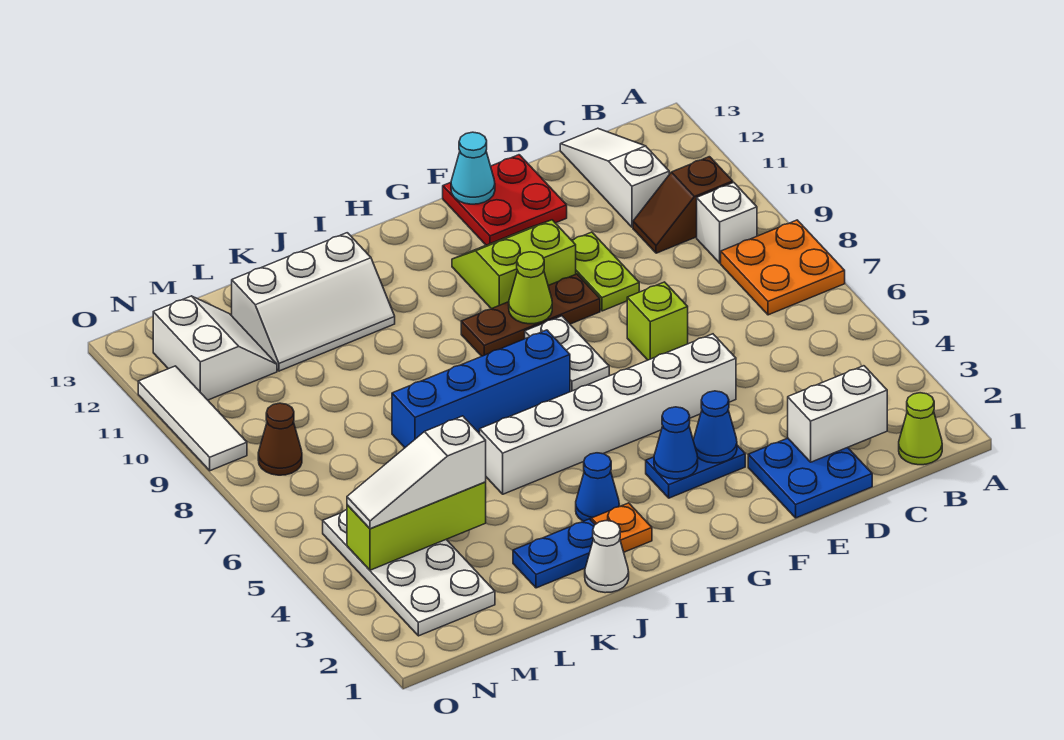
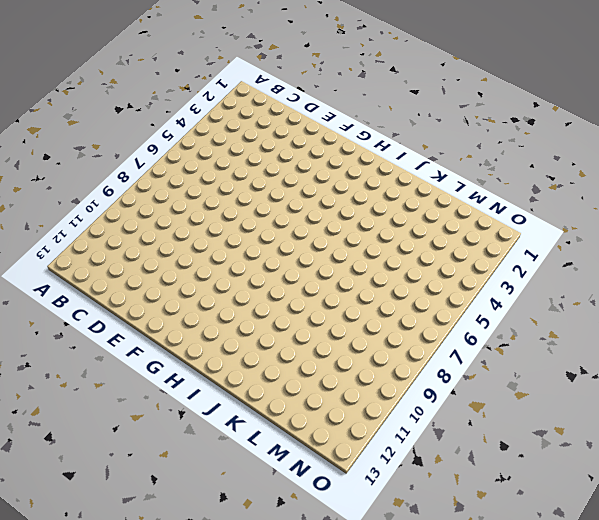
none -> orange 2x2 plate [721,220,845,315]
none -> lime 1x1 cone [899,393,942,465]
none -> white 1x1 brick [697,182,757,263]
none -> brown 1x2 slope [633,157,733,253]

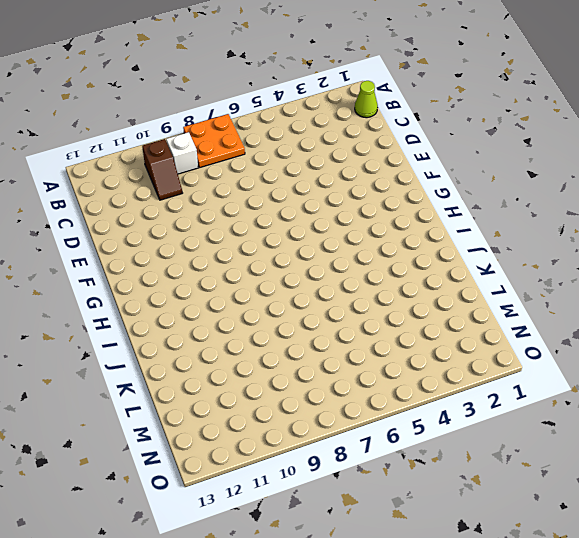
none -> white 1x3 slope [560,128,669,227]
none -> blue 2x2 plate [748,438,872,518]
none -> white 1x6 brick [480,334,736,494]
none -> lime 1x1 brick [627,282,688,360]

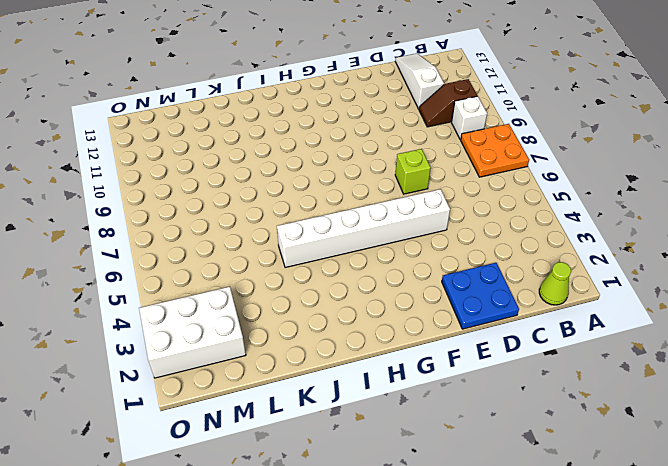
white 2x3 brick [139,287,246,378] -> white 2x4 plate [323,510,495,636]
none -> lime 1x2 plate [572,232,639,311]
none -> red 2x2 plate [443,155,567,245]
none -> blue 1x2 plate [646,445,745,498]
none -> brown 1x3 plate [461,274,600,356]

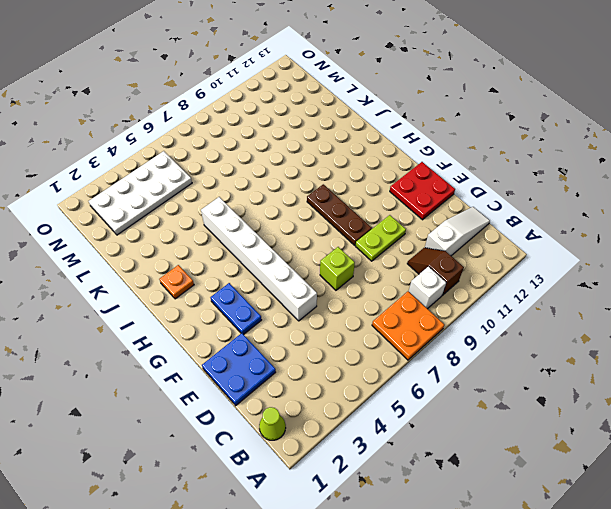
none -> lime 2x2 slope [452,220,576,309]
none -> white 1x2 plate [525,316,609,392]
none -> blue 1x4 brick [392,330,570,448]
none -> blue 1x1 cone [576,453,619,521]

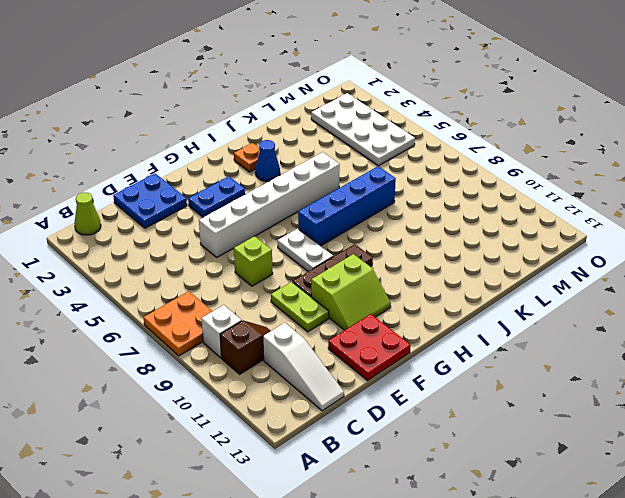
none -> white 1x1 cone [585,521,629,593]
none -> blue 1x2 plate [513,519,595,588]
none -> white 2x3 slope [231,233,395,371]
none -> white 2x2 slope [153,296,277,400]

